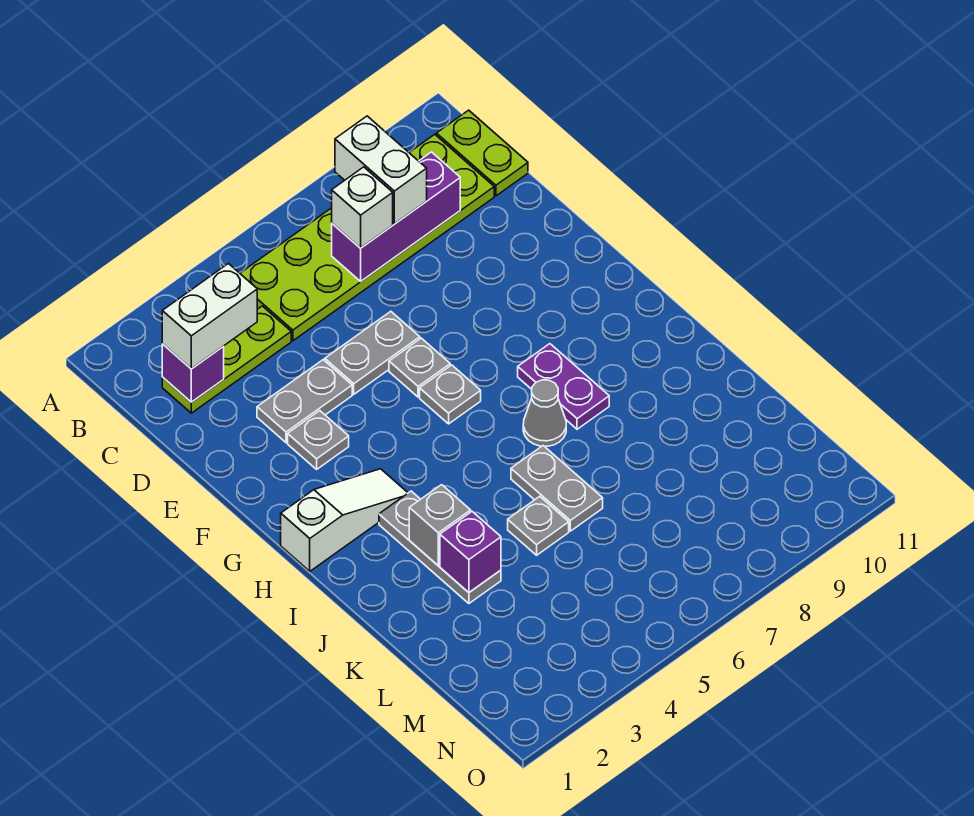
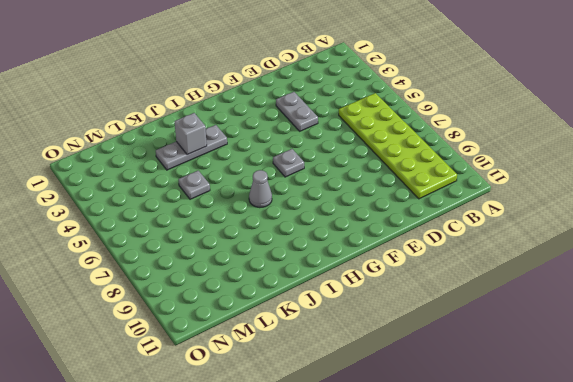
none -> lime 1x2 plate [436,110,528,196]
none -> lime 1x3 plate [162,306,291,413]
none -> grey 1x2 plate [325,311,420,394]

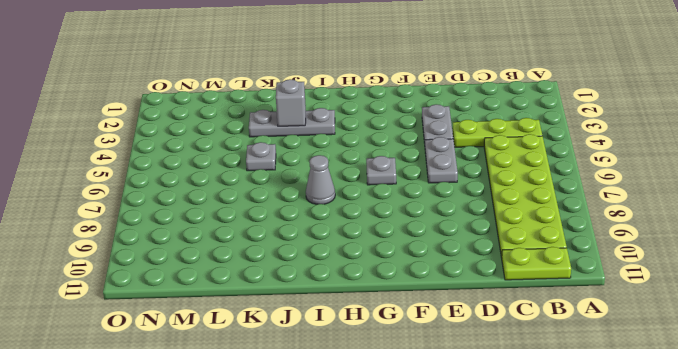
lime 1x3 plate [453,118,542,147] -> lime 1x3 plate turned to [162,306,291,413]
none -> grey 1x1 plate [288,411,349,469]
none -> grey 1x1 plate [389,338,450,397]
none -> white 1x3 slope [281,469,408,571]

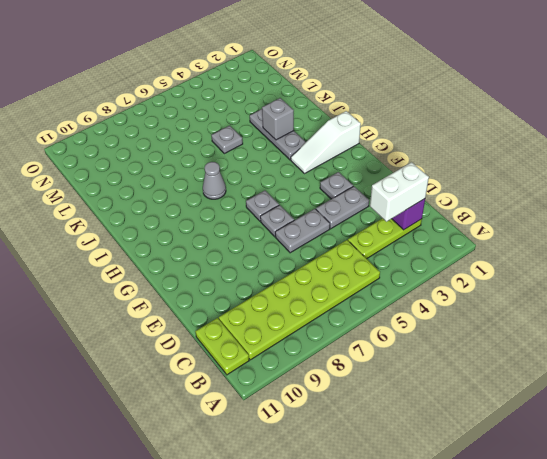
none -> purple 1x2 plate [518,344,609,429]
none -> grey 1x2 plate [511,446,603,531]
none -> purple 1x3 brick [332,152,460,281]

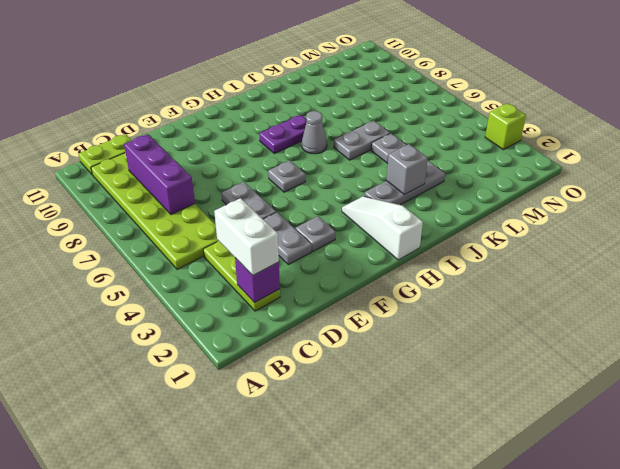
lime 1x1 brick [485,103,526,150] -> none
none -> grey 1x1 plate [389,338,450,397]
none -> purple 1x1 brick [440,512,501,592]
none -> white 1x2 brick [335,116,427,224]

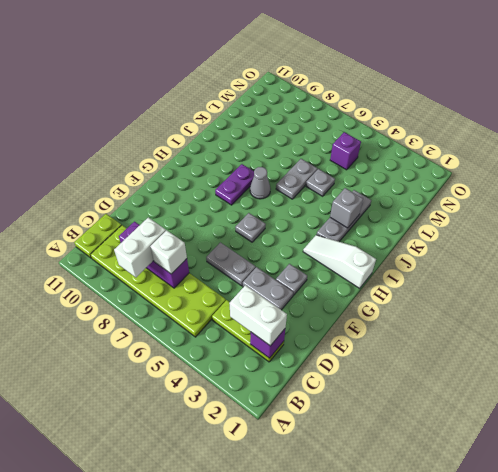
purple 1x1 brick [330,132,361,170] -> purple 1x1 brick moved to [440,512,501,592]
none -> grey 1x1 plate [389,338,450,397]

